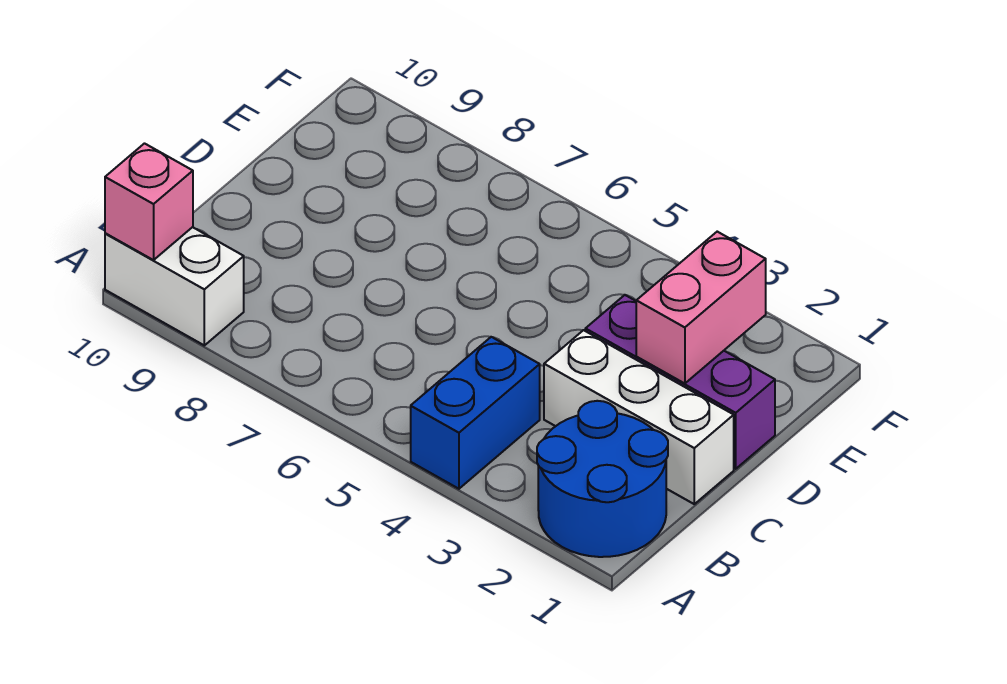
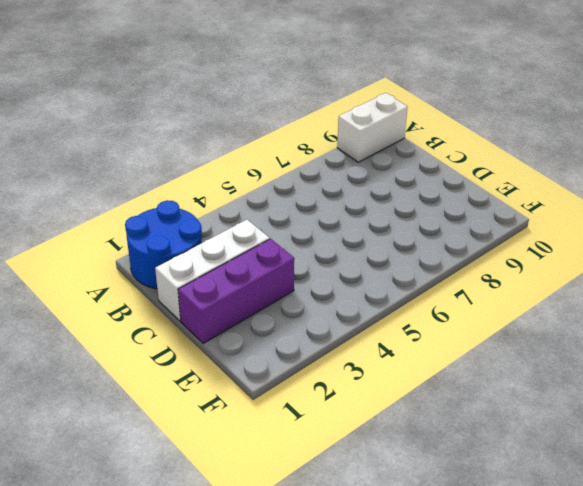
none -> blue 1x2 brick [411,337,540,489]
none -> pink 1x1 brick [105,144,193,260]

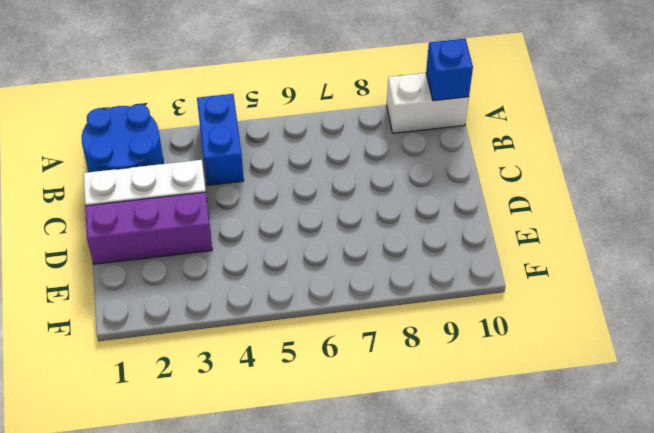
blue 1x1 brick [426,39,473,101] -> pink 1x1 brick [105,144,193,260]
none -> pink 1x2 brick [636,232,766,384]

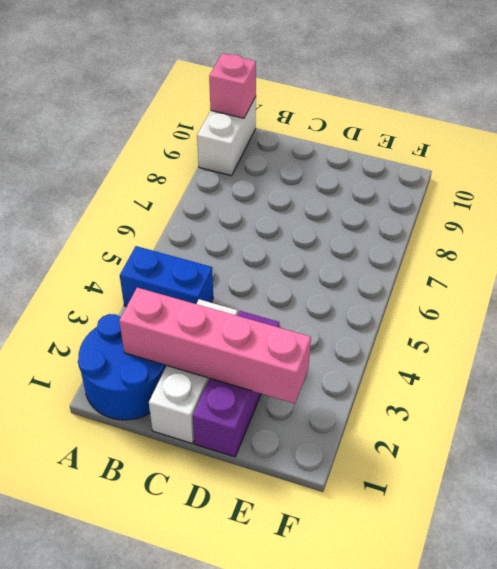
pink 1x4 brick [119,288,311,404] -> pink 1x2 brick [636,232,766,384]

